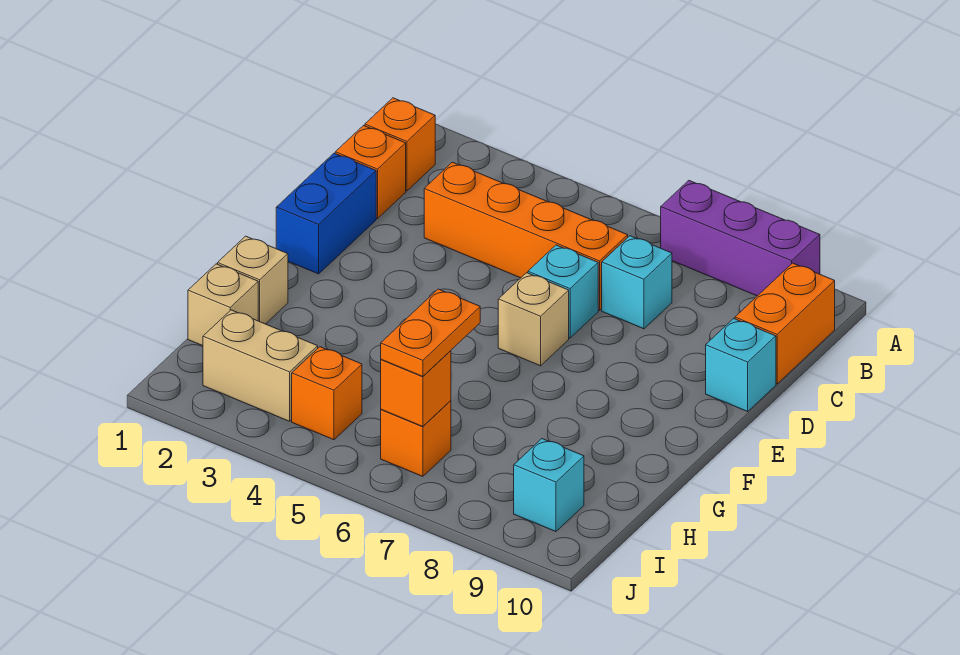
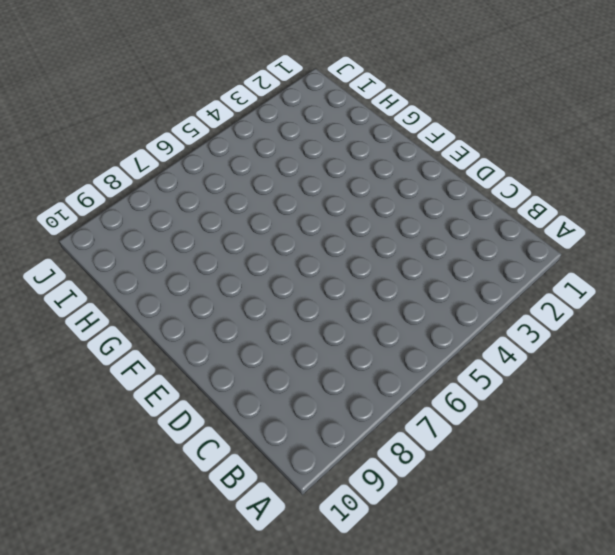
none -> purple 1x3 brick [661,181,820,296]
none -> orange 1x1 brick [365,98,435,191]
none -> orange 1x2 brick [735,263,835,384]

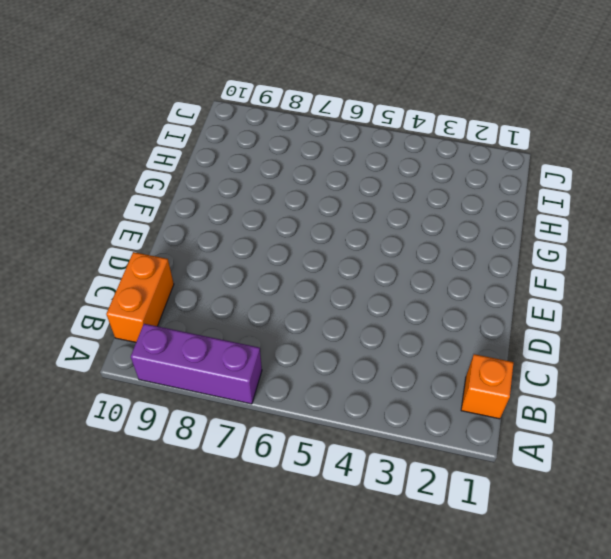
none -> orange 1x1 brick [335,126,406,219]
none -> orange 1x4 brick [424,162,628,310]
none -> cyan 1x1 brick [602,236,672,329]

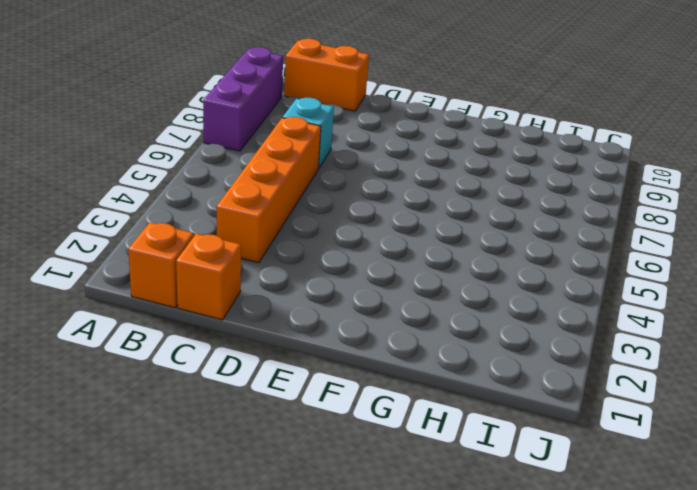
none -> blue 1x2 brick [276,153,376,274]
none -> cyan 1x1 brick [528,245,598,338]
none -> cyan 1x1 brick [706,318,776,411]

